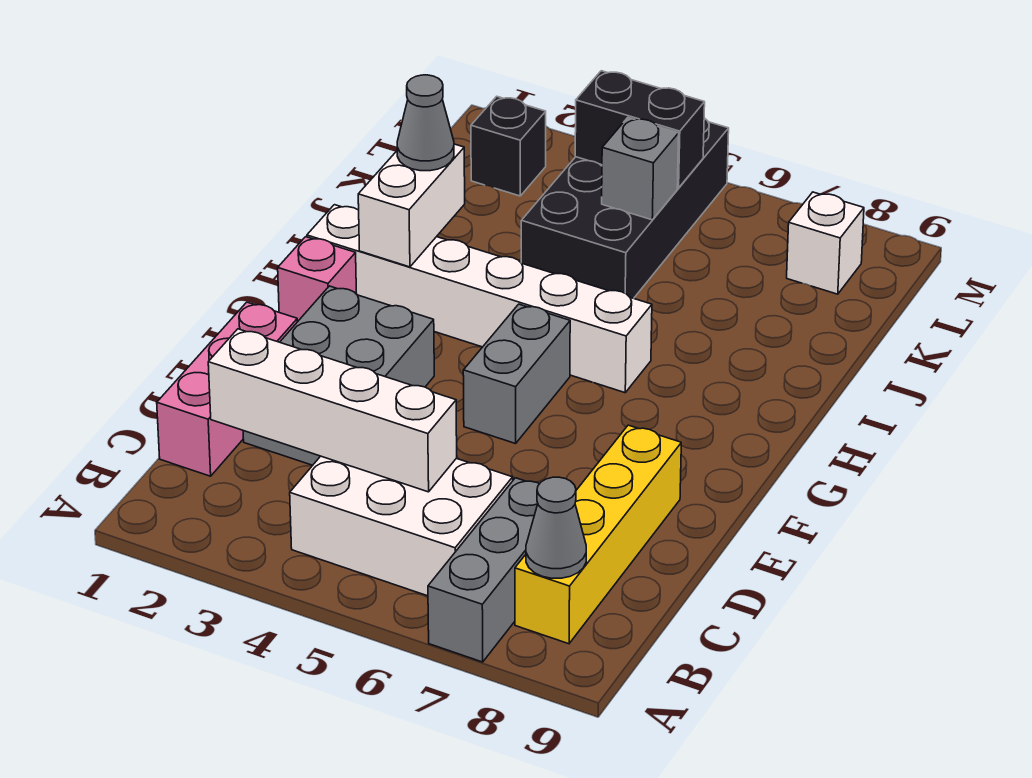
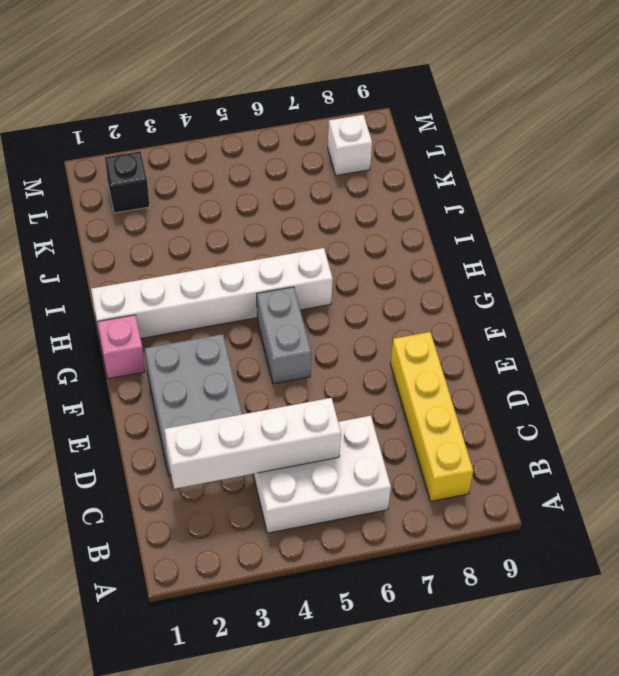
none -> grey 1x3 brick [428,478,539,662]
none -> pink 1x3 brick [157,302,297,476]
none -> black 2x4 brick [521,118,729,298]

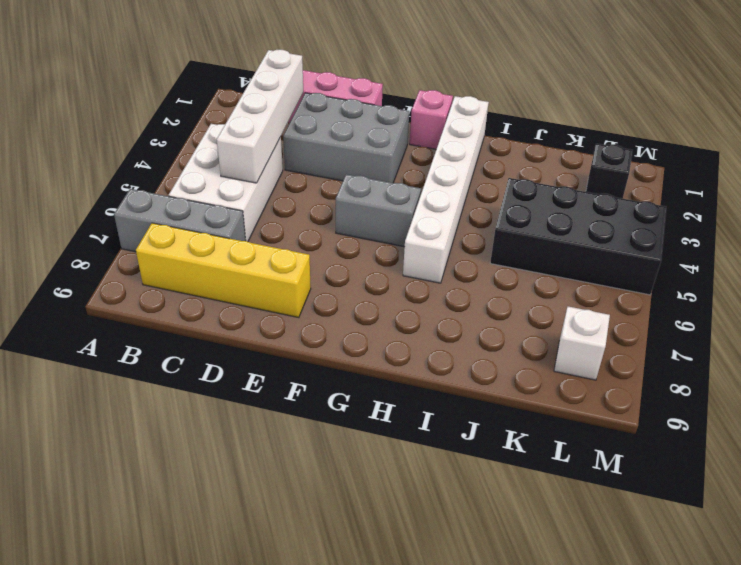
none -> grey 1x1 cone [526,477,586,578]
none -> white 1x2 brick [358,144,465,267]
none -> grey 1x1 brick [602,118,679,220]

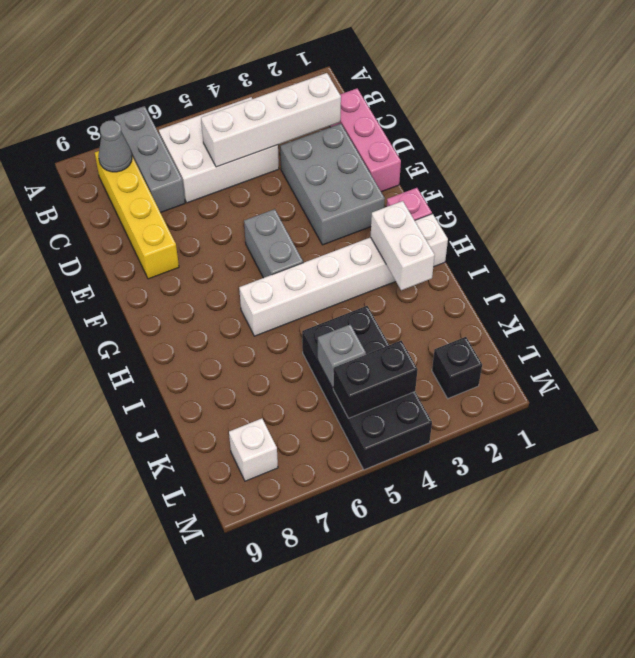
none -> grey 1x1 cone [397,75,454,171]

